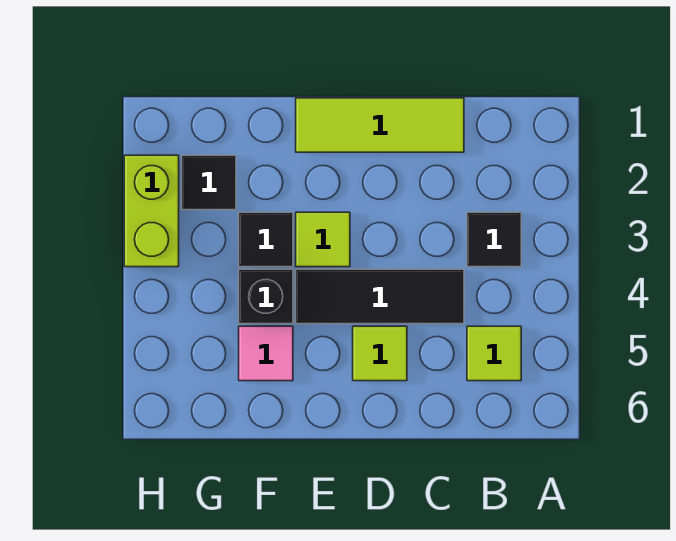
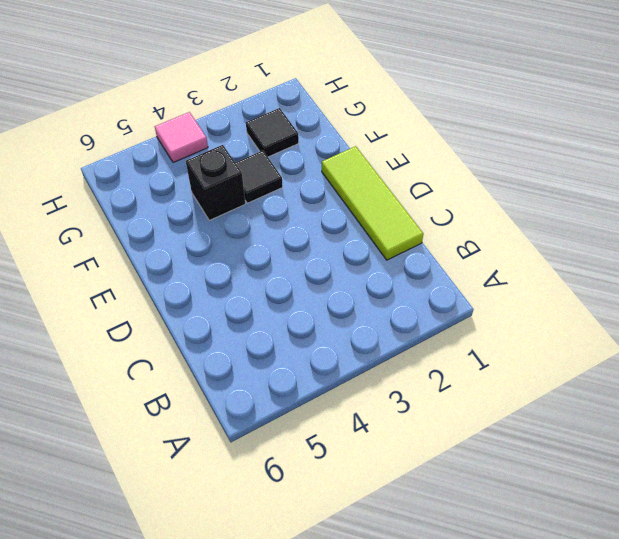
pink 1x1 tile [155,112,208,163] -> pink 1x1 tile moved to [239,326,293,381]
none -> black 1x1 tile [467,212,521,267]
none -> lime 1x1 tile [467,326,521,381]

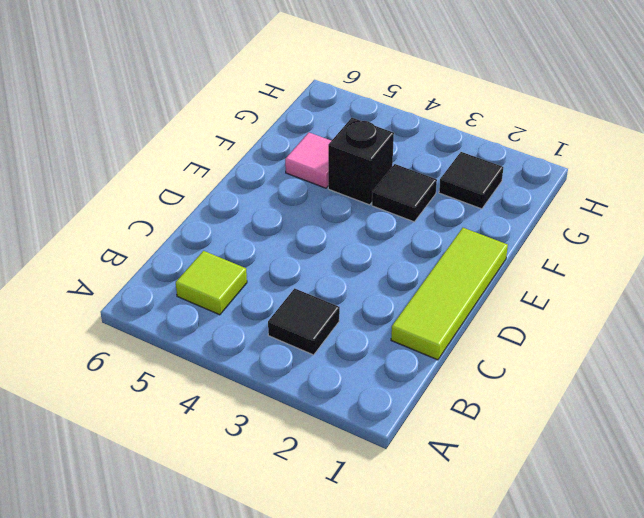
none -> black 1x3 tile [296,269,464,324]
none -> lime 1x1 tile [353,326,407,381]

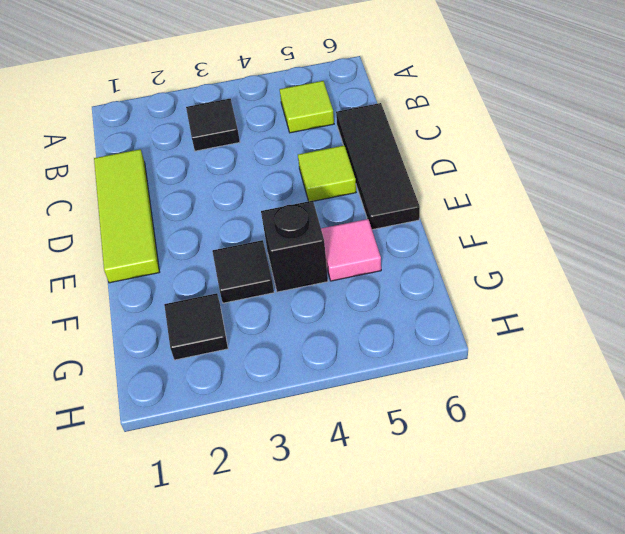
black 1x3 tile [336,103,420,230] -> black 1x3 tile moved to [296,269,464,324]
none -> lime 1x1 tile [296,212,350,267]
none -> lime 1x2 brick [124,155,179,267]

